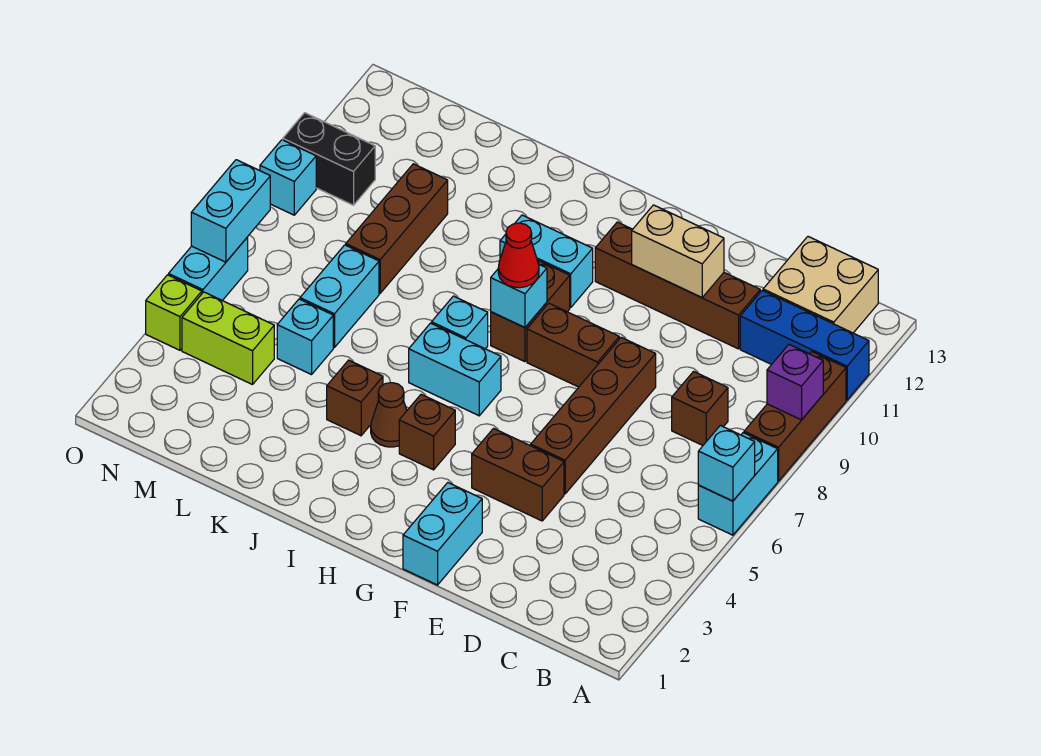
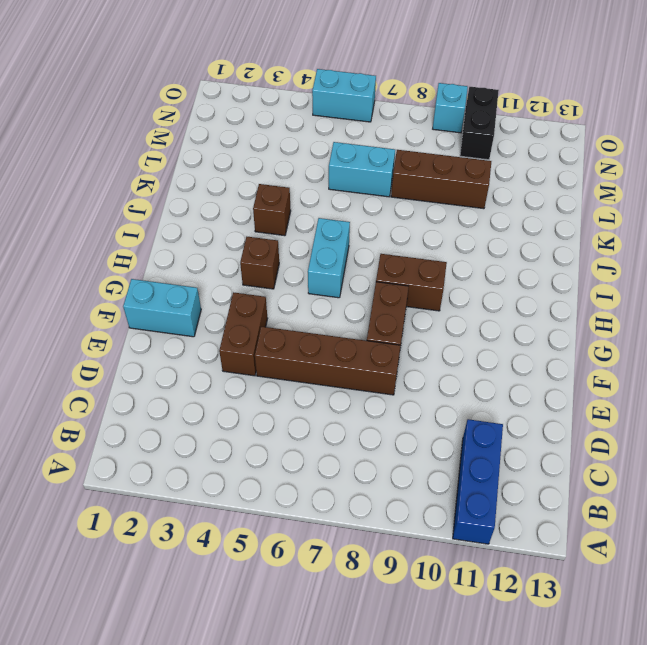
none -> cyan 1x2 brick [698,433,778,535]
none -> brown 1x3 brick [744,352,846,481]
none -> tan 2x2 brick [763,237,878,333]
none -> brown 1x1 brick [672,372,728,445]

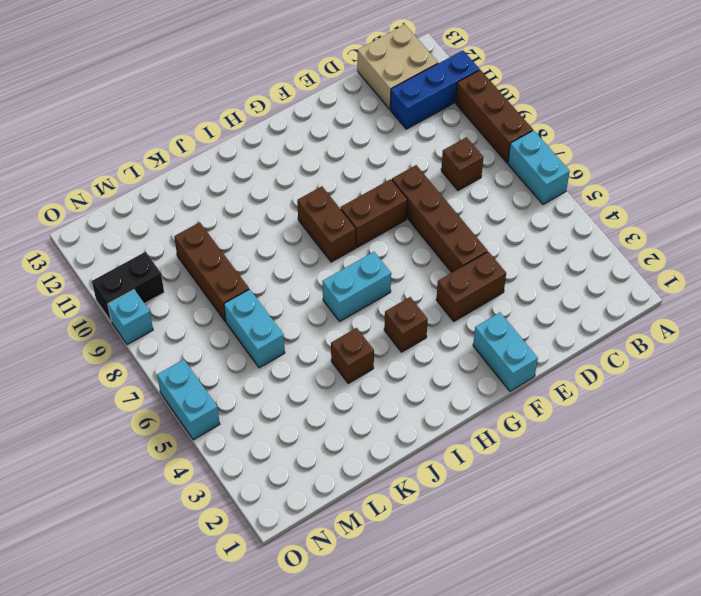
none -> brown 1x4 brick [595,222,760,349]
none -> cyan 1x2 brick [500,215,593,308]
none -> brown 1x1 cone [371,383,407,447]
none -> cyan 1x1 brick [432,296,488,349]

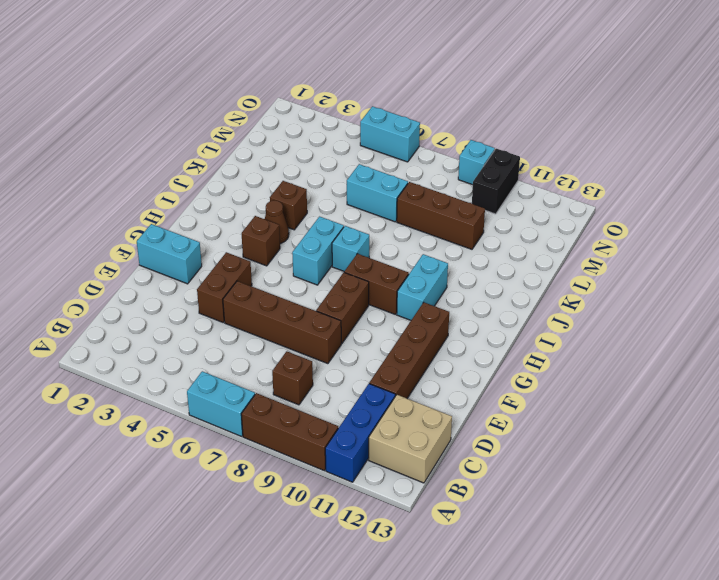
none -> cyan 1x1 brick [277,299,333,375]
none -> lime 1x2 brick [182,292,274,385]
none -> lime 1x1 brick [146,275,202,350]
none -> cyan 1x1 brick [698,425,755,501]

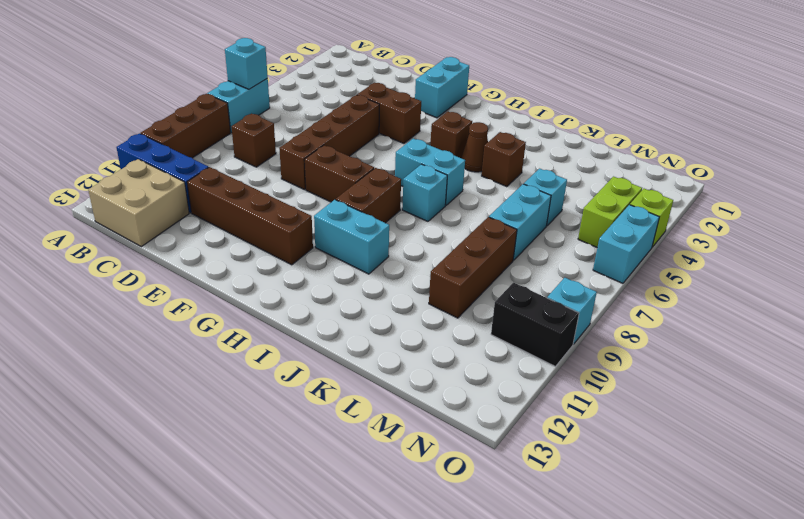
lime 1x2 brick [578,177,642,247] -> lime 1x2 brick turned to [182,292,274,385]
none -> purple 1x1 brick [767,345,823,420]
none -> tan 1x2 brick [632,205,724,298]
none -> cyan 1x1 brick [491,265,547,328]
none -> cyan 1x2 brick [191,160,270,262]

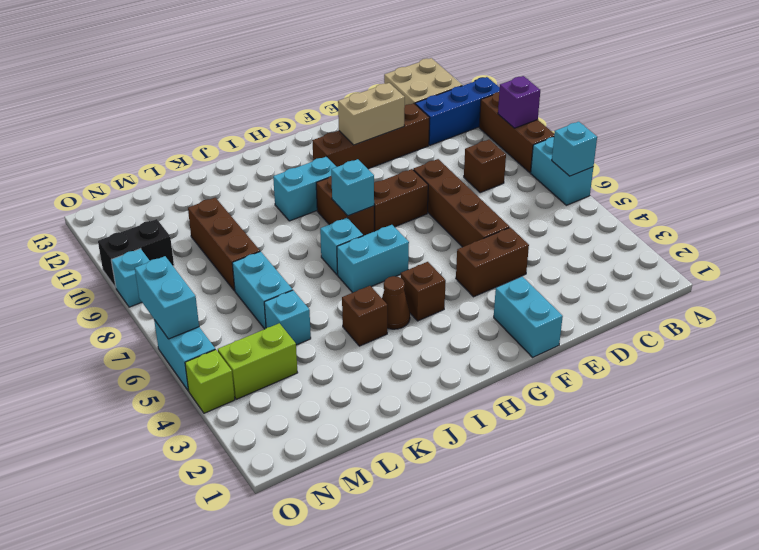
none -> red 1x1 cone [498,223,539,288]

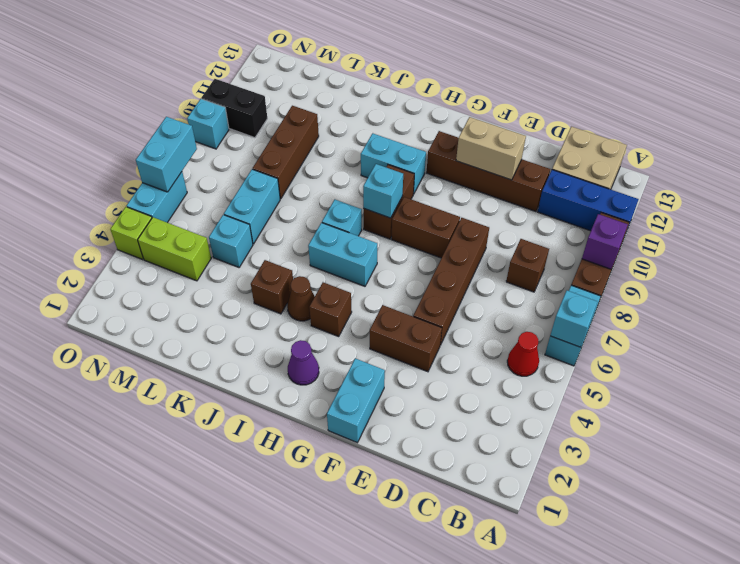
red 1x1 cone [507,332,539,376] -> red 1x1 cone moved to [498,223,539,288]
purple 1x1 cone [288,340,319,385] -> none

